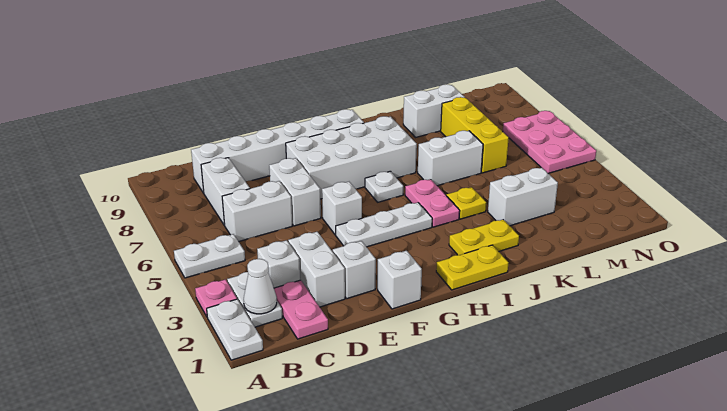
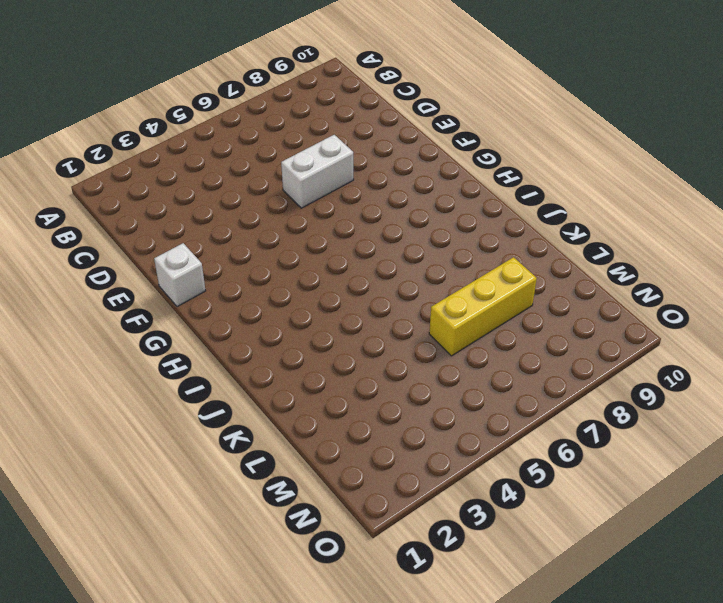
none -> white 1x2 plate [207,299,263,360]
none -> pink 1x1 plate [195,279,237,317]
none -> white 1x2 plate [174,234,245,278]

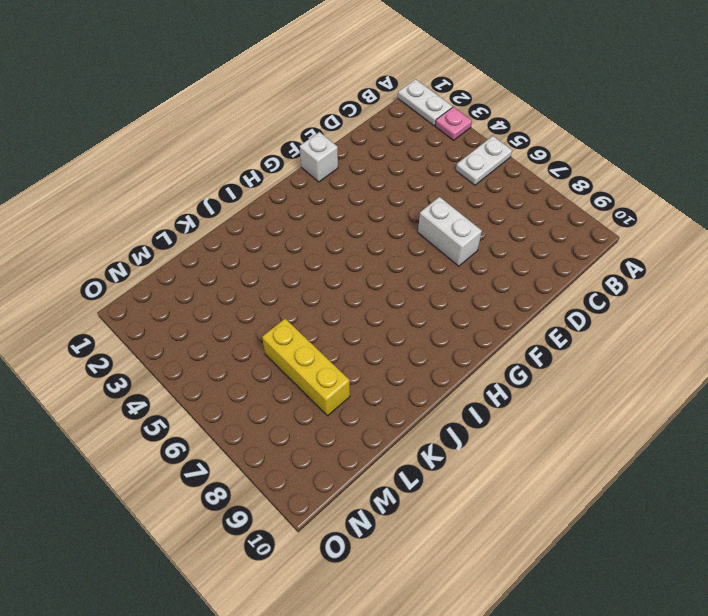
none -> white 1x2 plate [227,272,282,327]
none -> pink 1x2 plate [274,280,328,339]
none -> white 1x1 brick [257,240,300,288]

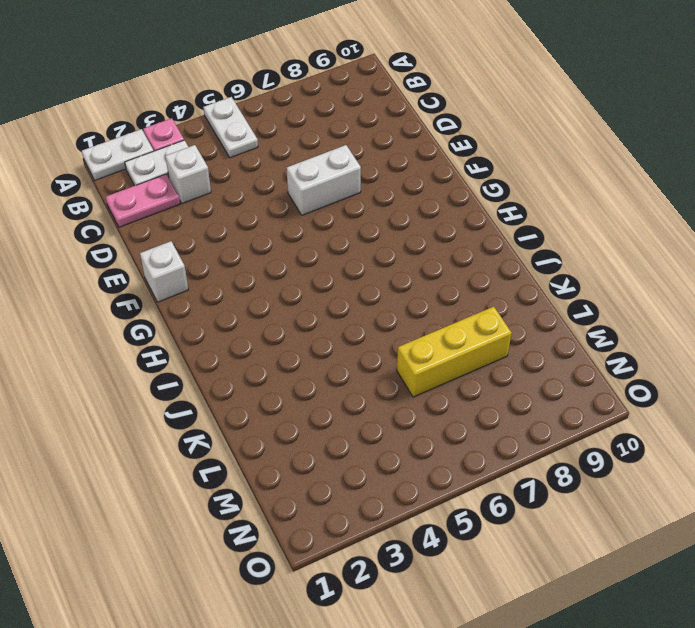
none -> white 1x2 brick [222,181,292,242]
none -> white 1x2 brick [201,158,250,225]
none -> white 1x6 brick [191,109,364,193]

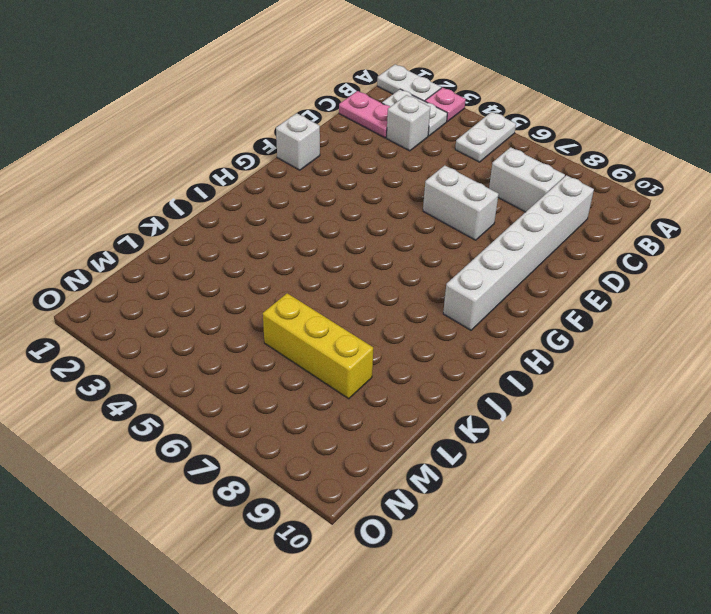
none -> white 1x2 brick [222,181,292,242]
none -> white 1x2 brick [288,232,345,307]
none -> white 1x1 brick [333,241,376,299]

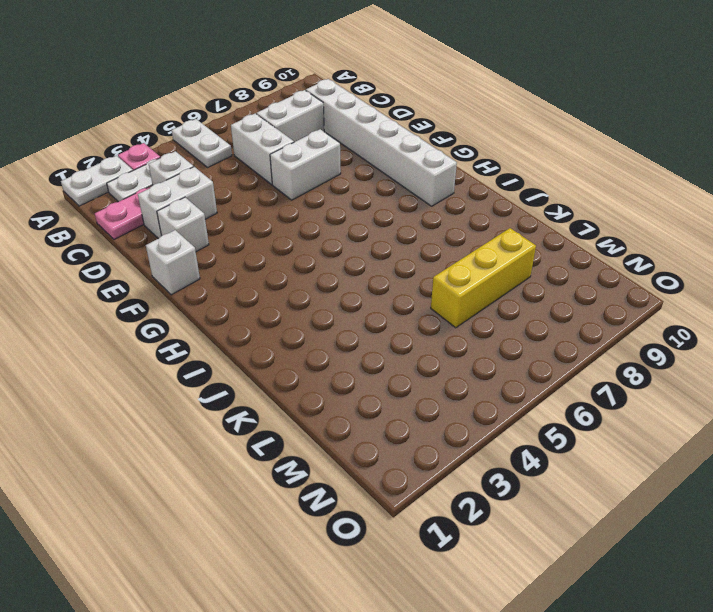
none -> white 1x3 plate [336,203,432,247]
none -> white 1x1 brick [322,182,362,235]
none -> white 2x4 brick [286,116,417,199]

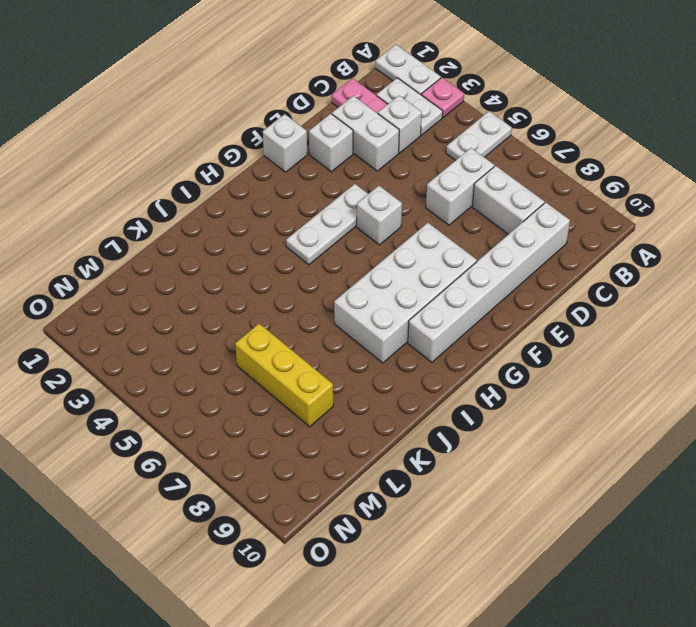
none -> white 1x2 brick [269,158,321,226]
none -> yellow 1x2 plate [436,245,509,290]
none -> white 1x1 plate [365,171,403,202]

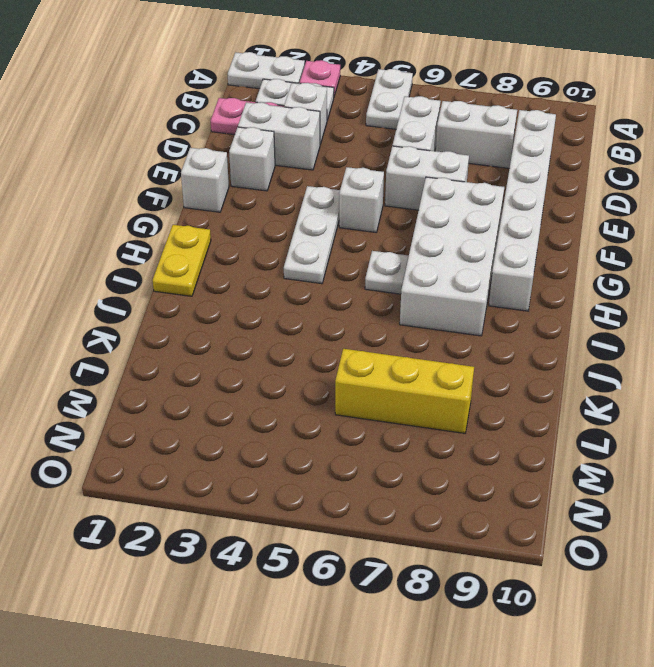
none -> yellow 1x2 plate [449,220,519,255]
none -> pink 1x2 plate [405,179,460,227]
none -> yellow 1x1 plate [446,187,486,219]

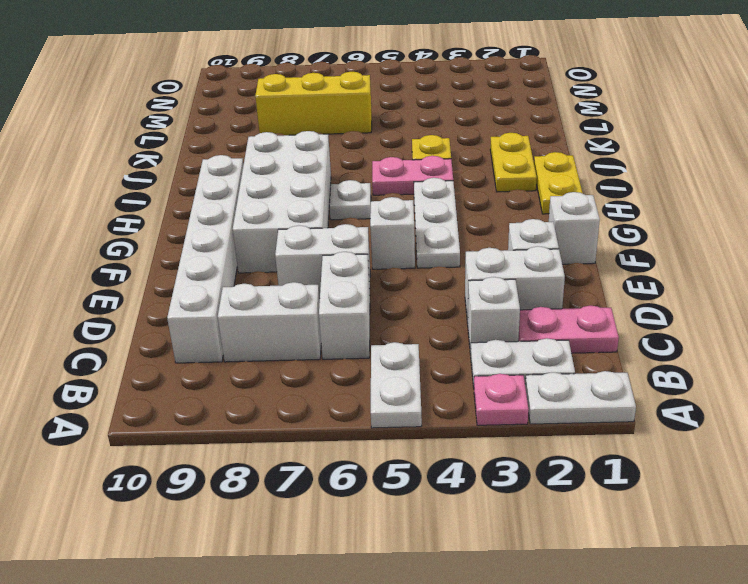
none -> white 1x2 brick [418,131,483,186]
none -> white 1x2 brick [488,168,558,226]
none -> white 1x2 brick [403,84,465,137]

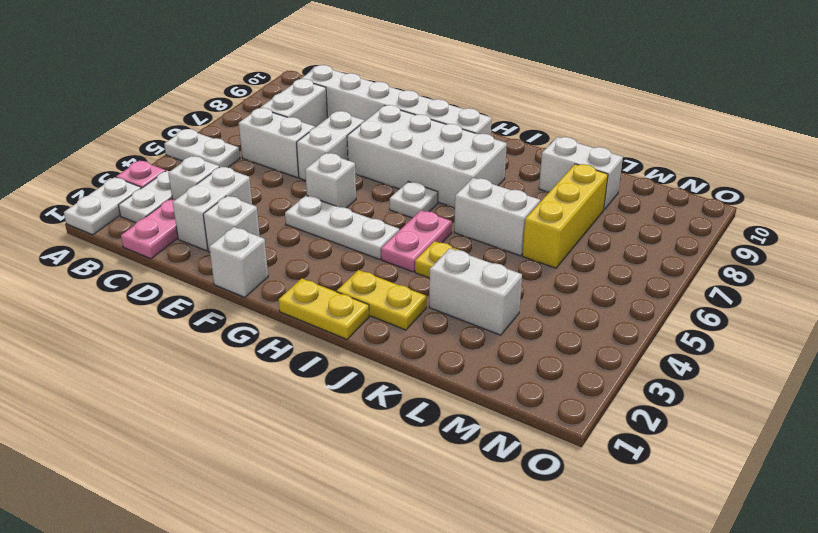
none -> pink 2x3 plate [503,111,596,173]
none -> white 1x1 cone [244,259,277,314]

